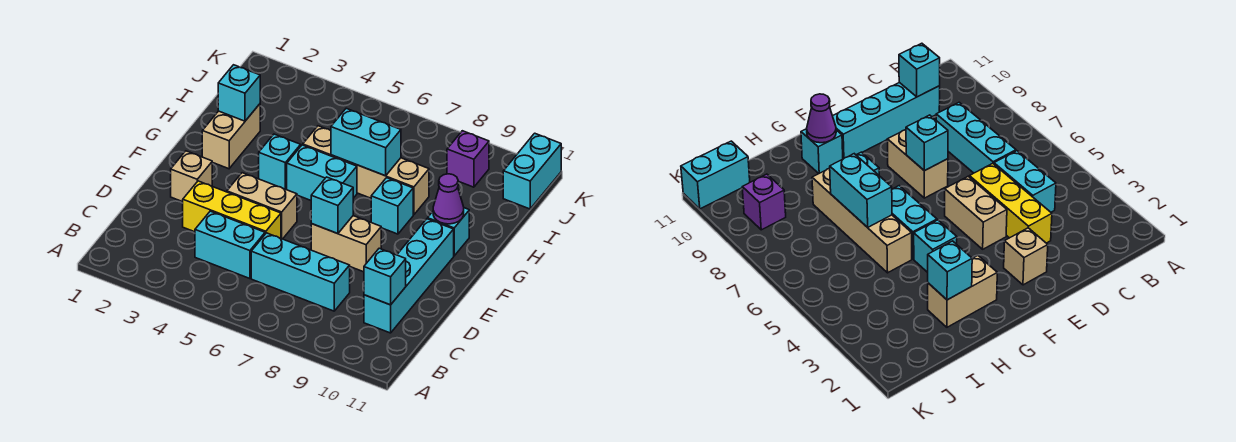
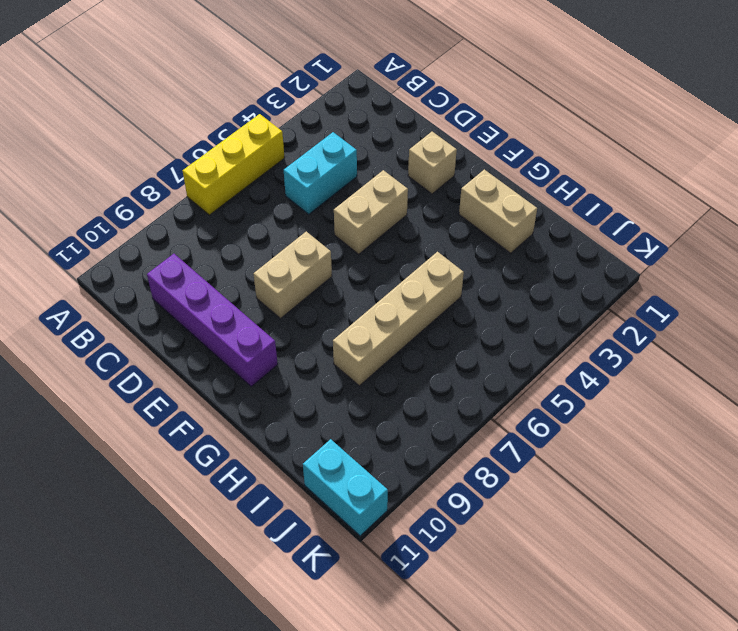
yellow 1x3 brick [183,114,285,215] -> yellow 1x3 brick moved to [183,181,281,238]
purple 1x4 brick [147,254,278,387] -> cyan 1x4 brick [364,219,454,333]
none -> cyan 1x3 brick [251,233,350,311]
none -> cyan 1x1 brick [259,134,301,189]
none -> cyan 1x2 brick [286,145,357,200]

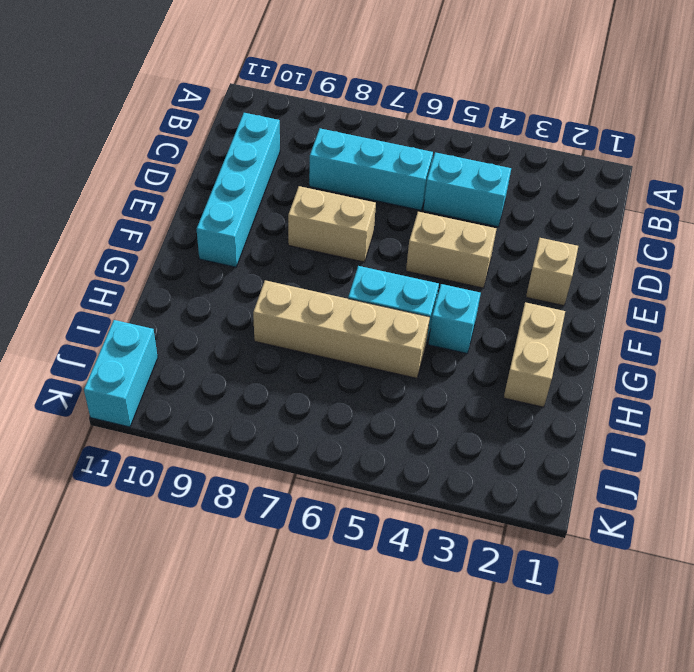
none -> yellow 1x3 brick [183,181,281,238]
none -> cyan 1x1 brick [371,178,413,234]
none -> cyan 1x1 brick [428,208,469,256]

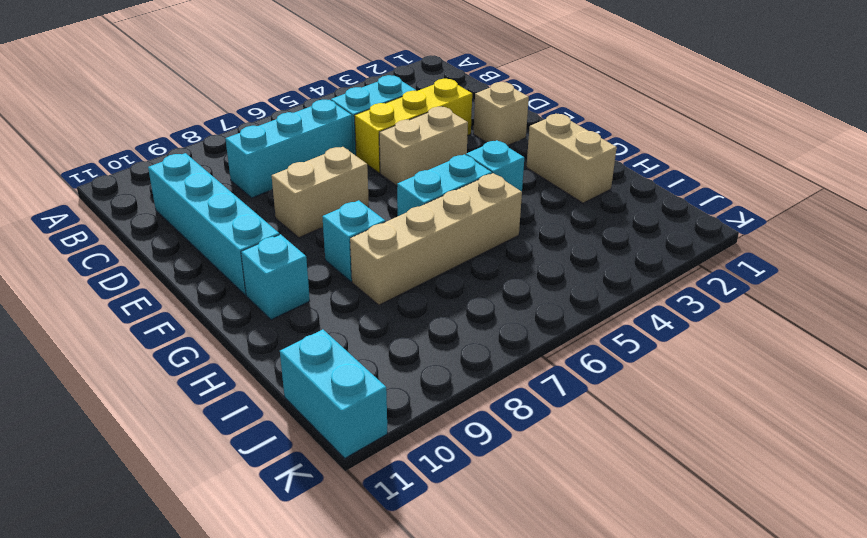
none -> purple 1x1 brick [447,131,489,187]
none -> cyan 1x1 brick [364,248,406,305]
none -> cyan 1x1 brick [311,177,353,234]

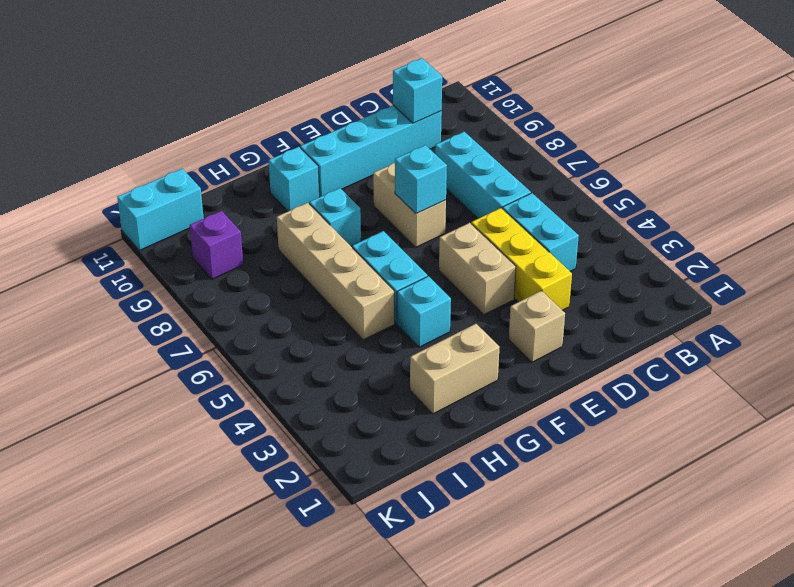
none -> purple 1x1 cone [433,174,464,224]
none -> cyan 1x1 brick [218,65,260,121]
none -> cyan 1x2 brick [331,108,401,176]

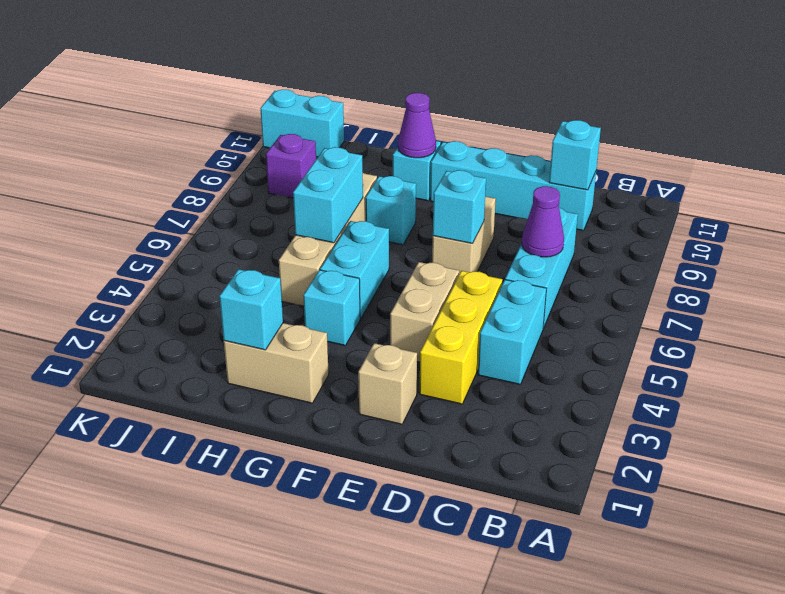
purple 1x1 cone [522,186,564,257] -> none

